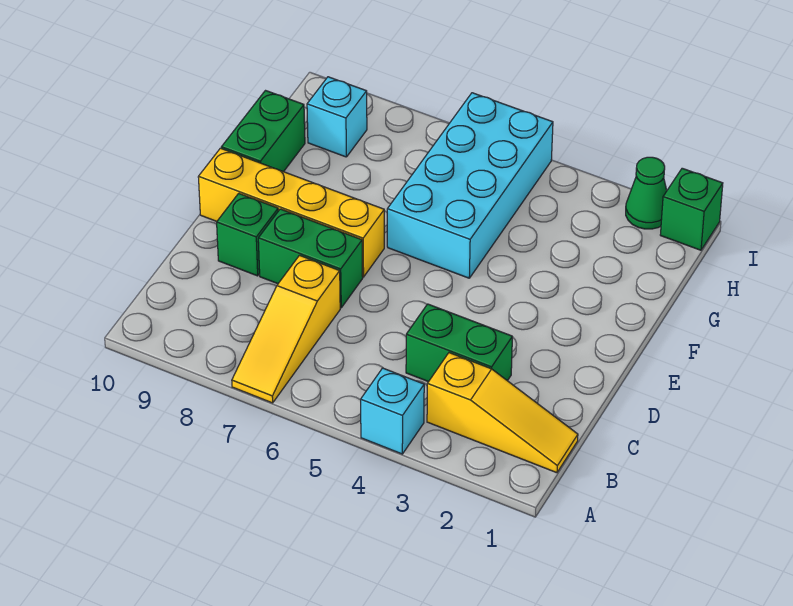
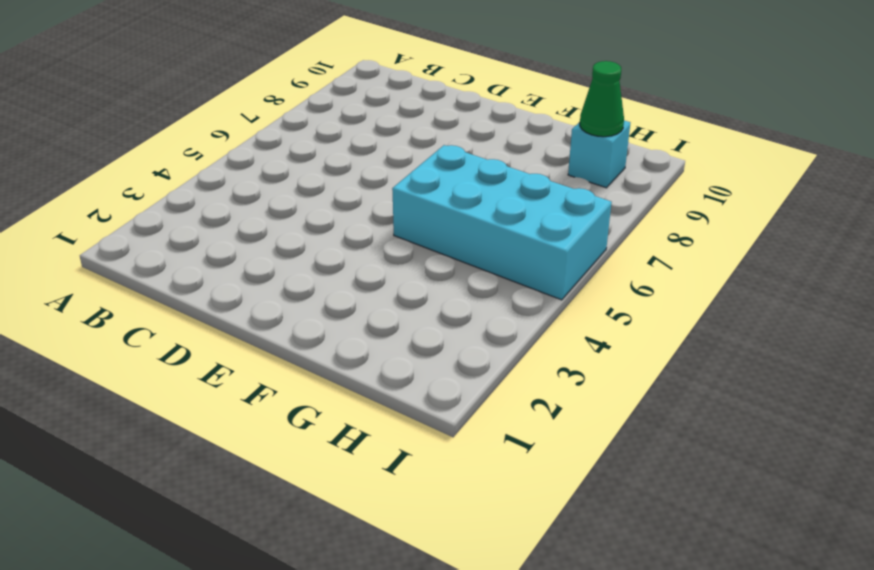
green 1x1 cone [580,61,624,137] -> green 1x1 cone moved to [626,157,667,229]
none -> cyan 1x1 brick [361,368,424,454]
none -> yellow 1x3 slope [232,255,340,403]
none -> yellow 1x3 slope [427,353,578,473]

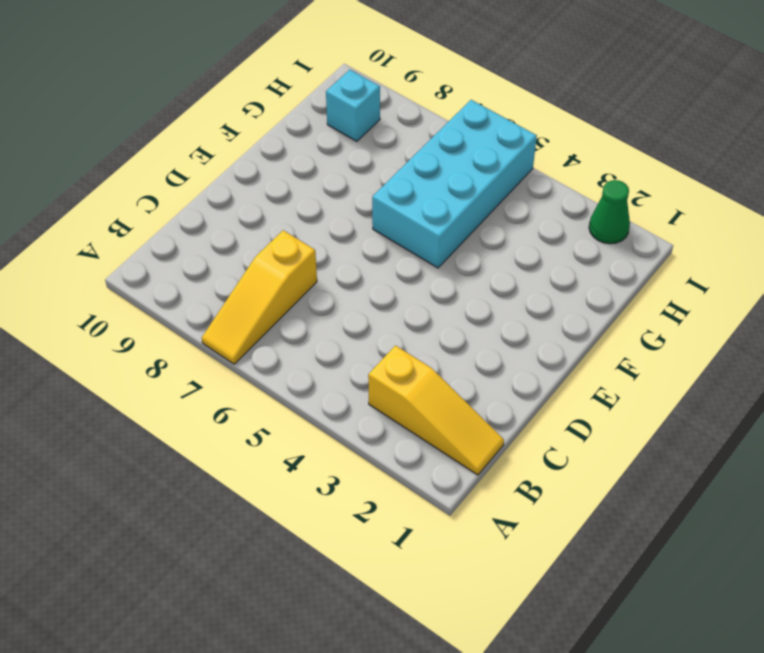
none -> cyan 1x1 brick [361,368,424,454]
none -> green 1x2 brick [406,304,512,382]
none -> green 1x2 brick [258,209,363,308]

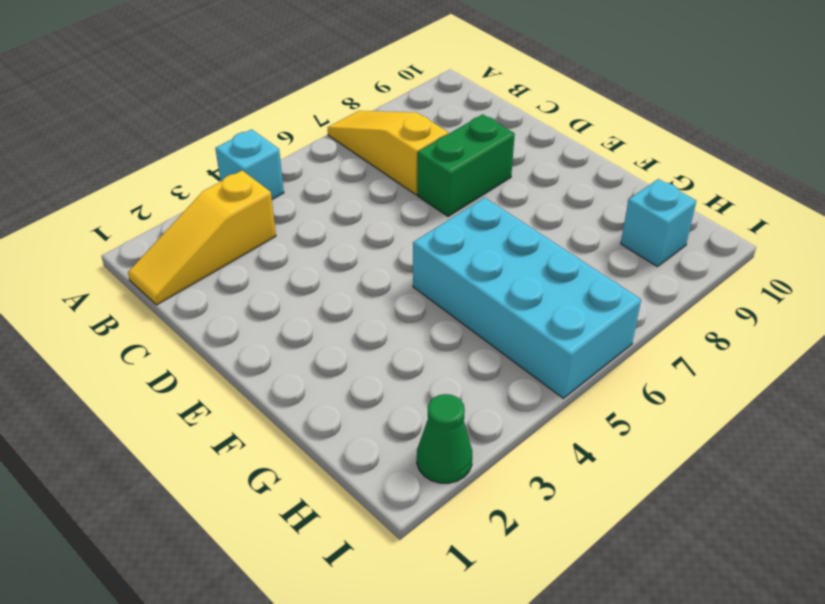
none -> green 1x2 brick [406,304,512,382]
none -> green 1x1 brick [217,193,278,276]
none -> yellow 1x4 brick [198,148,384,277]

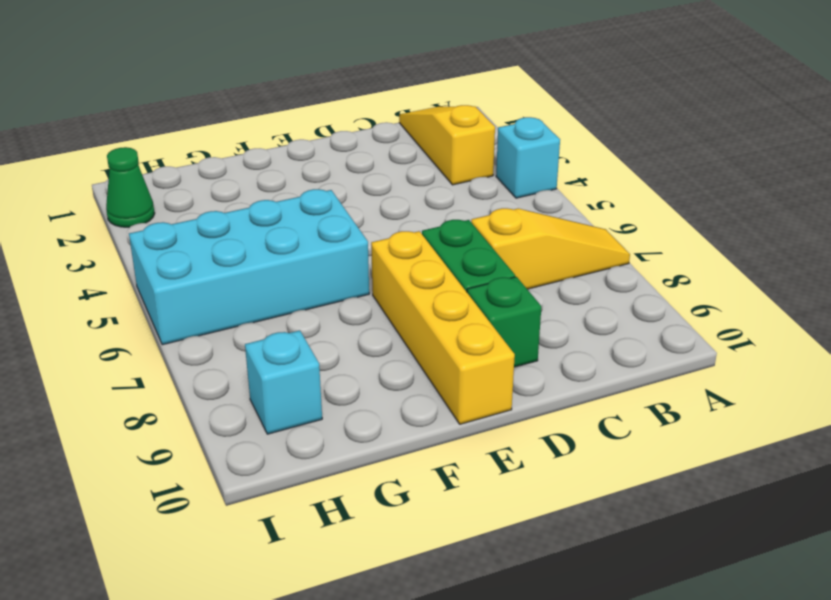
none -> green 1x2 brick [406,304,512,382]
none -> green 1x2 brick [221,91,305,172]
none -> green 1x1 brick [660,168,723,250]

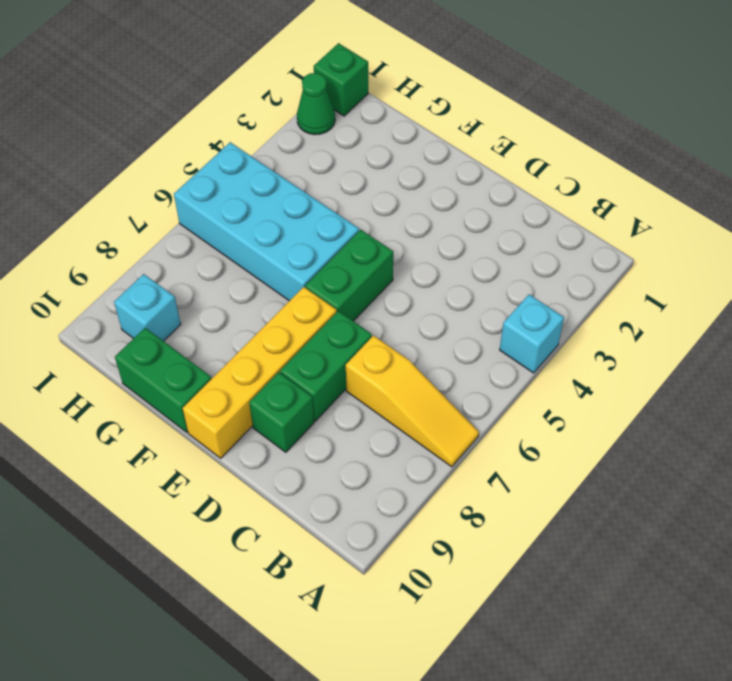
green 1x2 brick [305,230,393,321] -> green 1x2 brick moved to [406,304,512,382]
none -> yellow 1x3 slope [427,353,578,473]

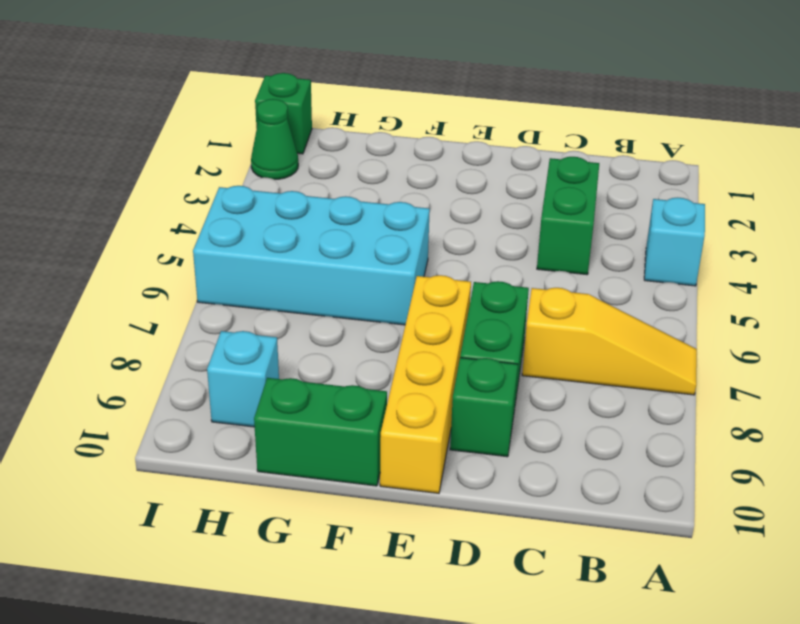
none -> yellow 1x3 slope [427,353,578,473]

